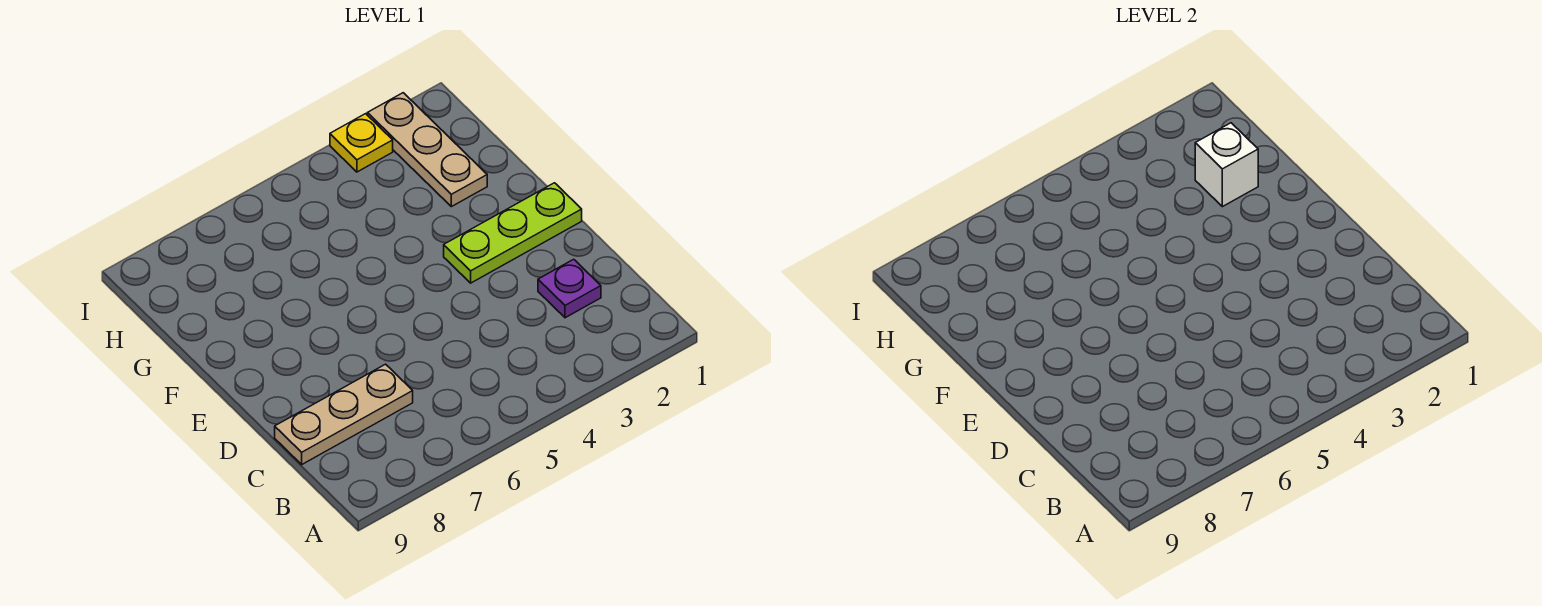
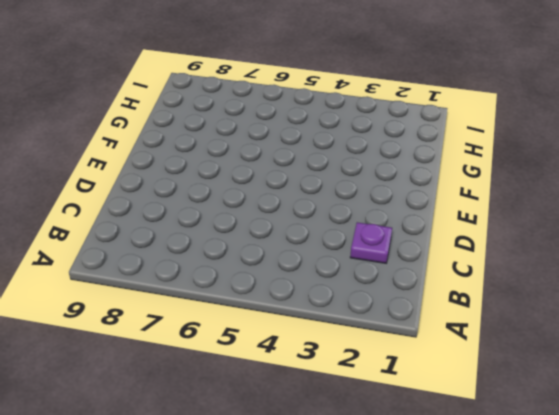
none -> tan 1x3 plate [275,364,413,464]
none -> lime 1x3 plate [444,183,582,283]

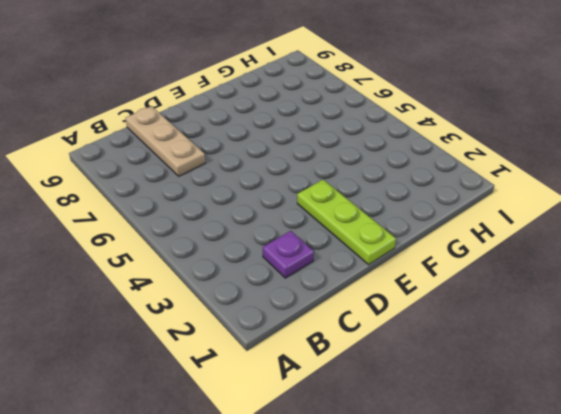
none -> tan 1x3 plate [367,93,487,207]
none -> yellow 1x1 plate [330,114,393,172]

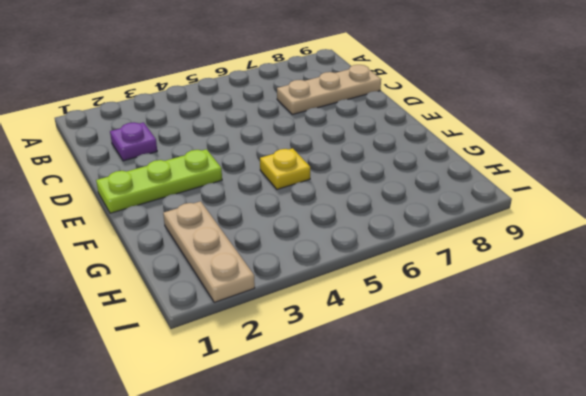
yellow 1x1 plate [260,148,310,189] -> yellow 1x1 plate moved to [330,114,393,172]
none -> white 1x1 brick [1195,123,1258,207]

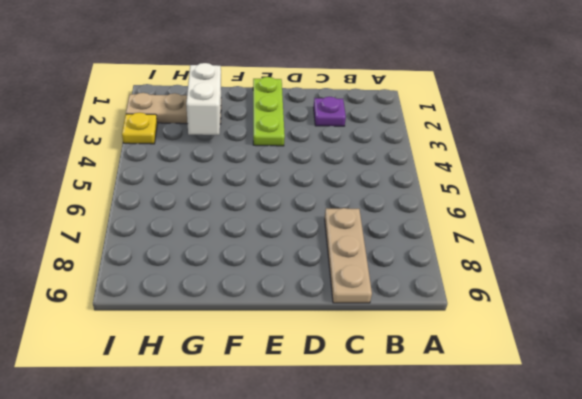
white 1x2 brick [186,63,221,135] -> white 1x1 brick [1195,123,1258,207]

